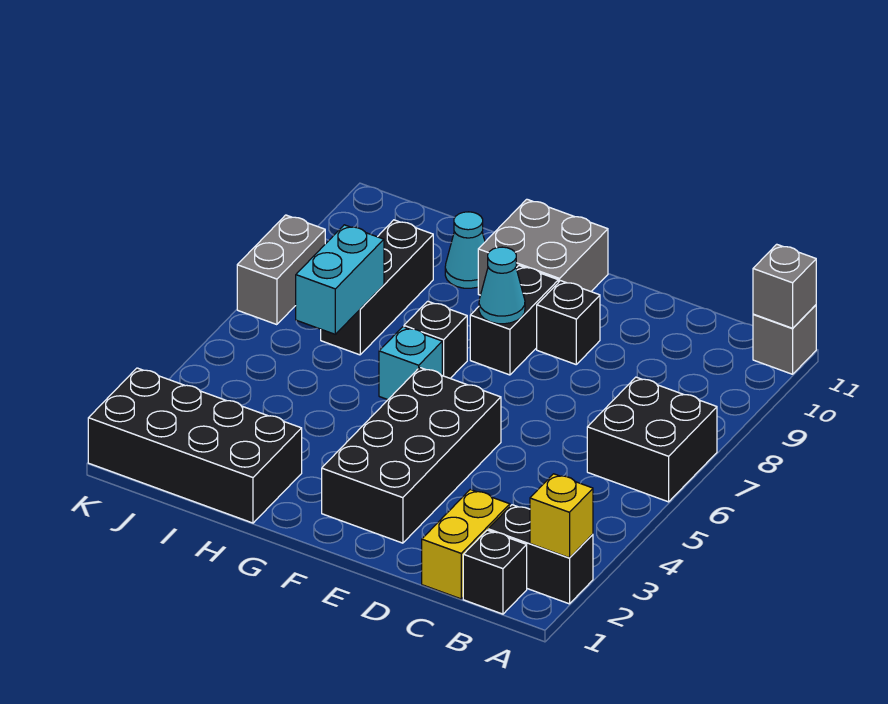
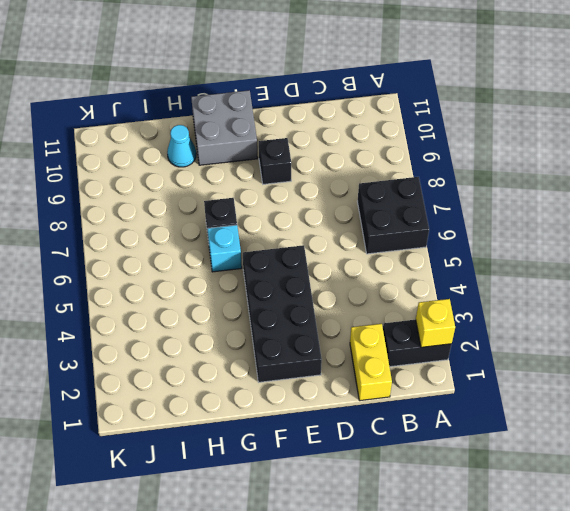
none -> grey 1x1 brick [753,305,816,374]
none -> black 1x1 brick [463,530,527,614]
none -> black 1x2 brick [470,266,558,375]

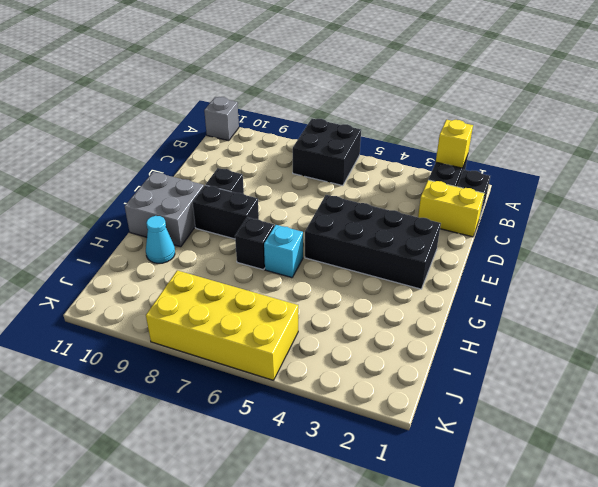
yellow 2x4 brick [146,270,298,380] -> grey 1x2 brick [237,215,325,325]
none -> black 2x4 brick [88,368,302,523]
none -> black 1x3 brick [321,220,433,355]
none -> grey 1x1 brick [753,244,816,328]

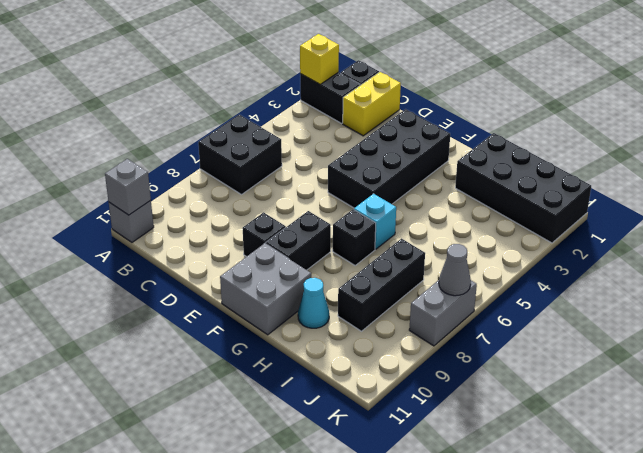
grey 1x1 cone [439,244,471,296] -> none
none -> cyan 1x1 cone [479,247,525,324]
none -> cyan 1x2 brick [296,225,384,334]

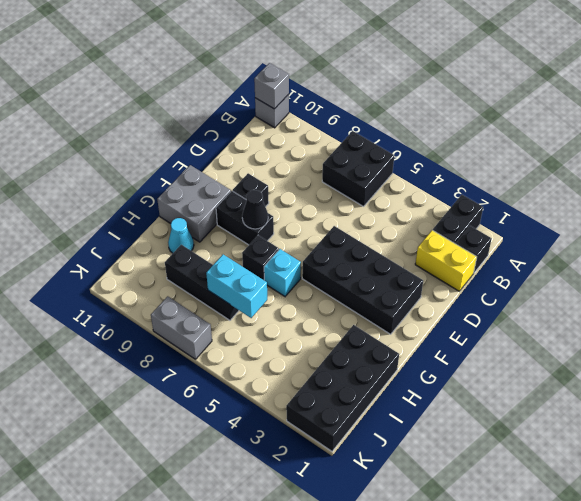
black 1x1 cone [242,190,268,229] -> cyan 1x1 cone [479,247,525,324]
none -> yellow 1x1 brick [530,474,593,558]

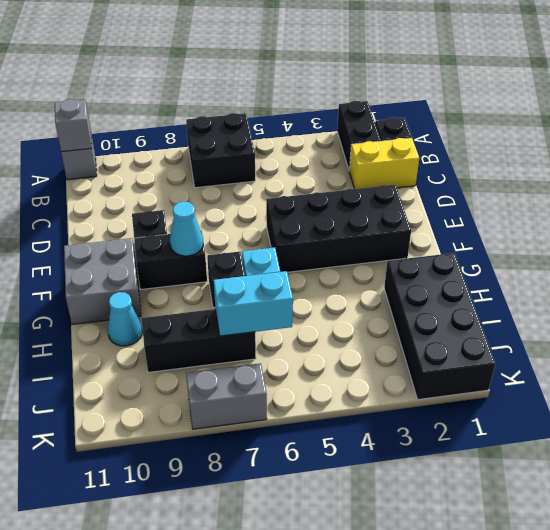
none -> yellow 1x1 brick [530,474,593,558]

